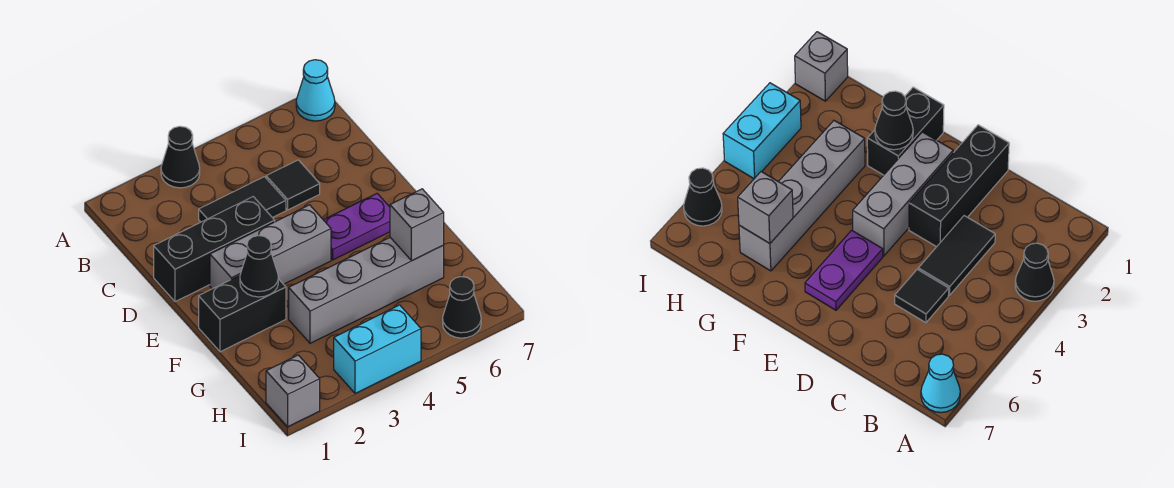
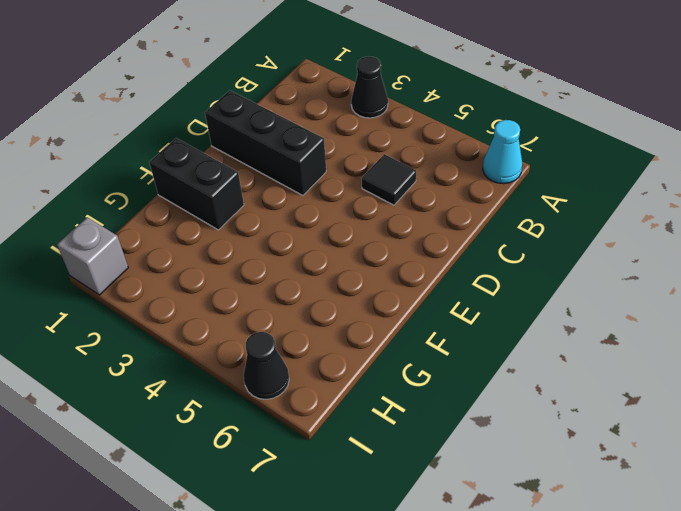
none -> black 1x2 tile [199,177,286,222]
none -> grey 1x3 brick [210,205,331,289]
none -> purple 1x2 plate [324,194,390,260]

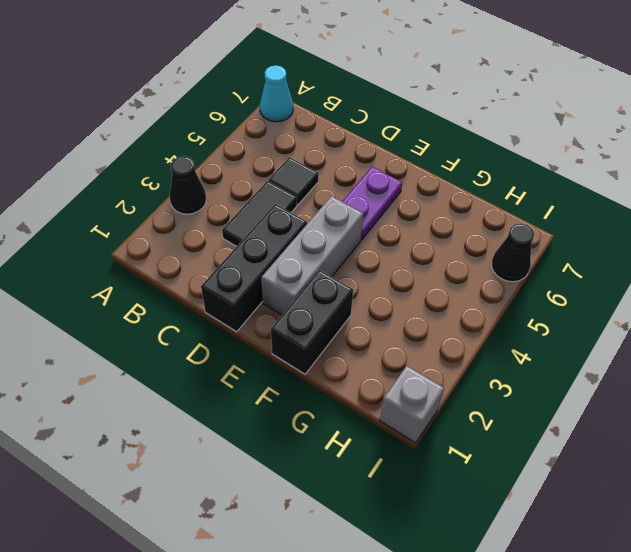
none -> grey 1x4 brick [289,238,444,343]
none -> cyan 1x2 brick [334,305,421,393]
none -> black 1x1 cone [240,235,278,297]

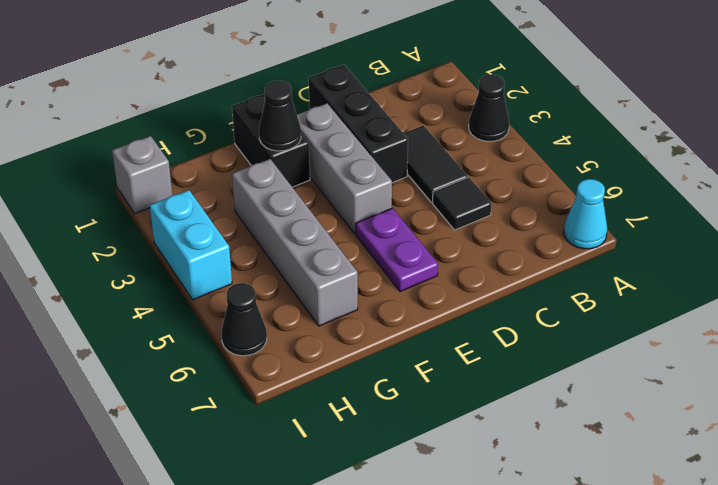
none -> grey 1x1 brick [390,189,444,261]

